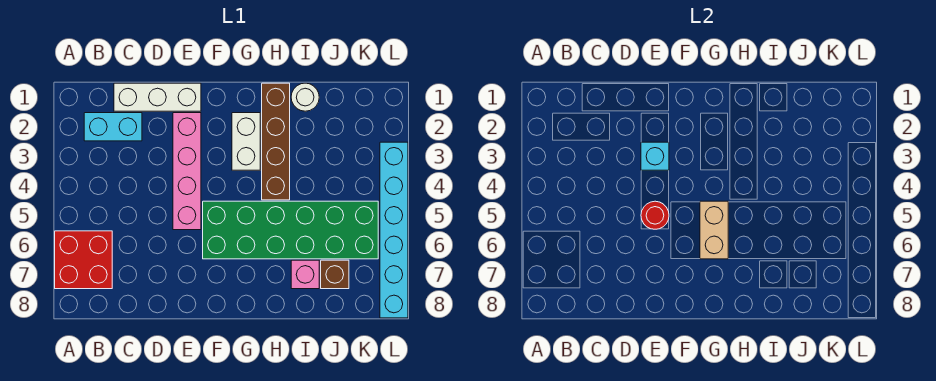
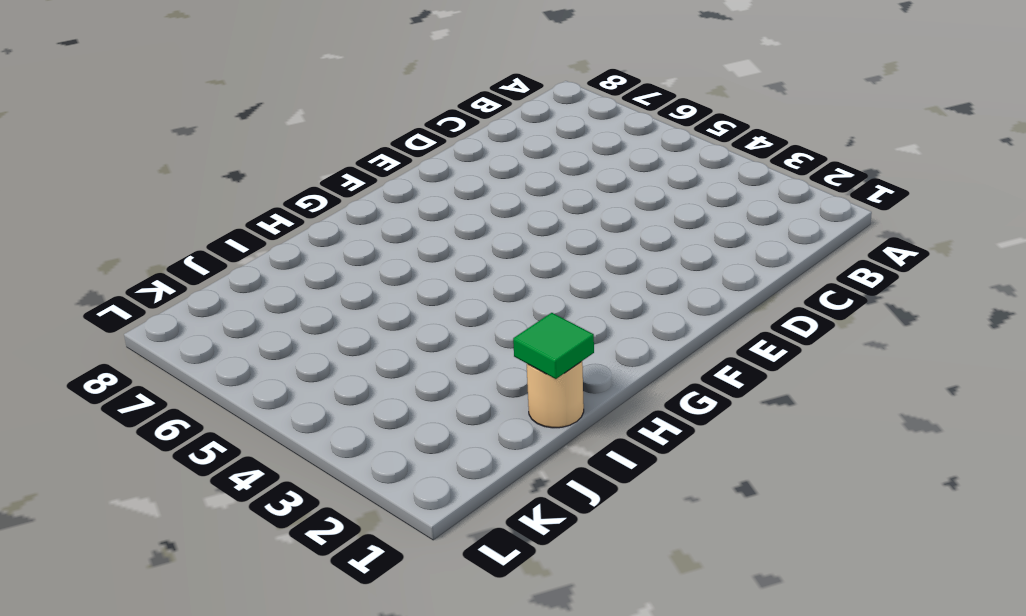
tan 1x1 round brick [527,361,584,428] -> white 1x1 round brick [291,83,319,111]
green 1x1 tile [513,313,594,379] -> none
none -> red 2x2 brick [55,231,112,289]
none -> cyan 1x2 brick [84,113,142,141]
none -> white 1x3 brick [114,83,201,111]

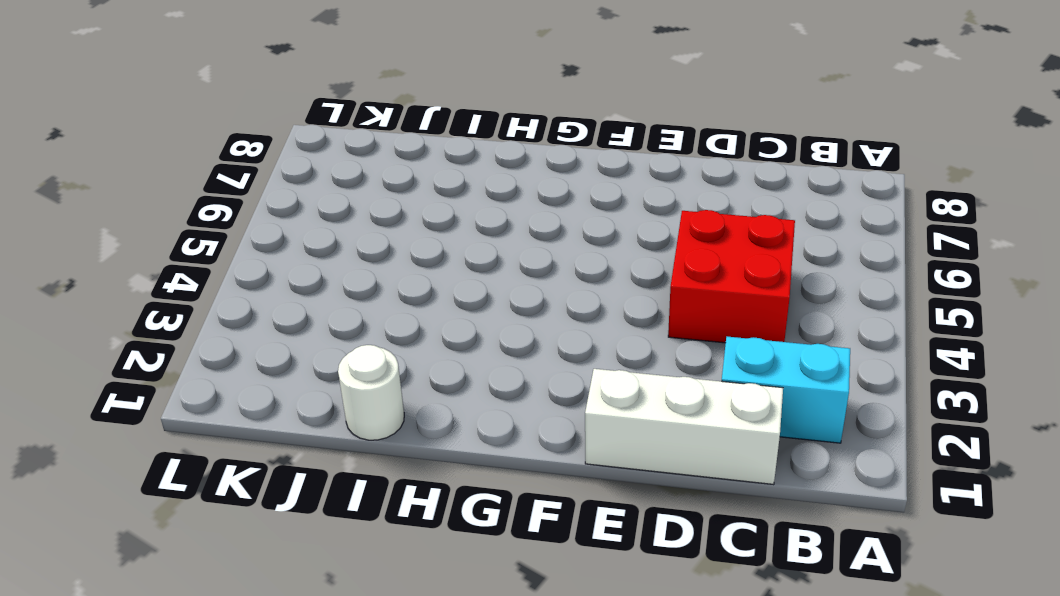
red 2x2 brick [668,210,795,343] -> red 2x2 brick moved to [55,231,112,289]
none -> pink 1x4 brick [173,113,201,230]
none -> green 2x6 brick [203,201,378,259]
none -> white 1x2 brick [232,113,260,170]

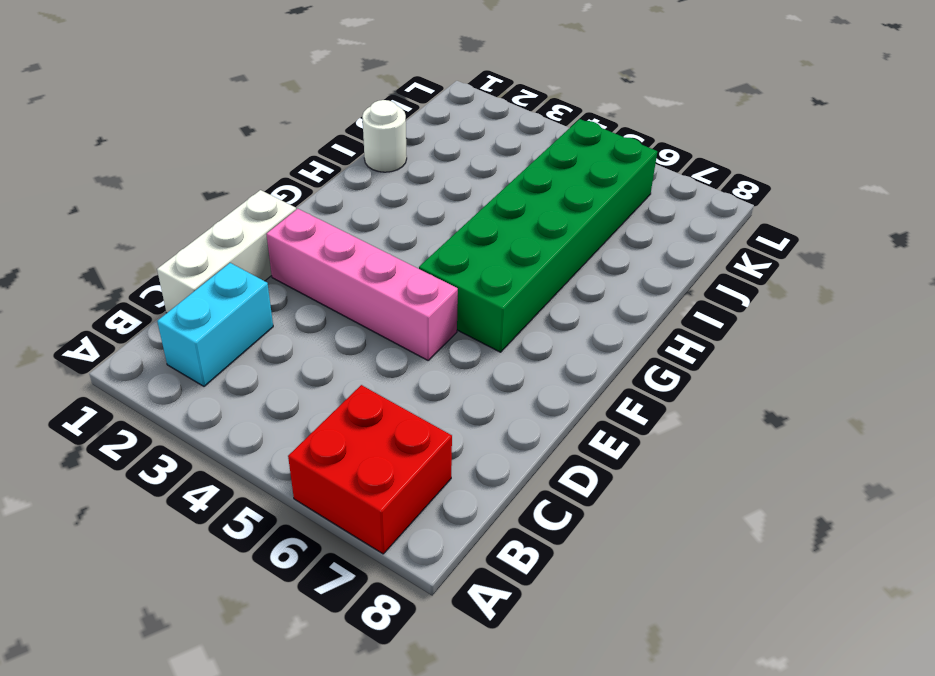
none -> white 1x2 brick [232,113,260,170]
none -> brown 1x4 brick [262,83,290,200]
none -> pink 1x1 brick [291,260,319,289]

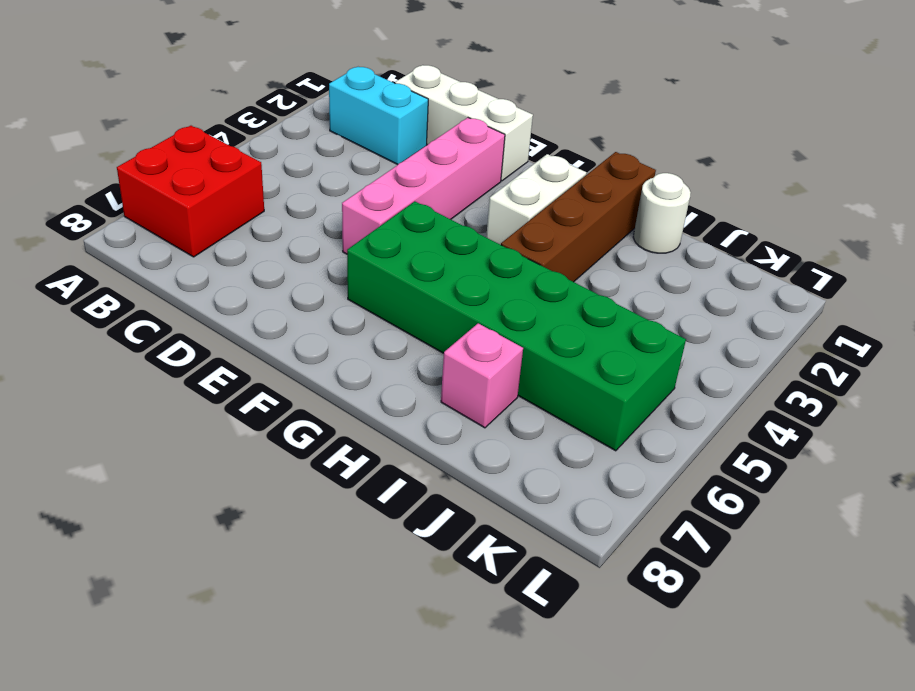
none -> brown 1x1 brick [321,260,349,289]
none -> cyan 1x6 brick [380,142,408,318]
none -> cyan 1x1 brick [641,142,669,170]

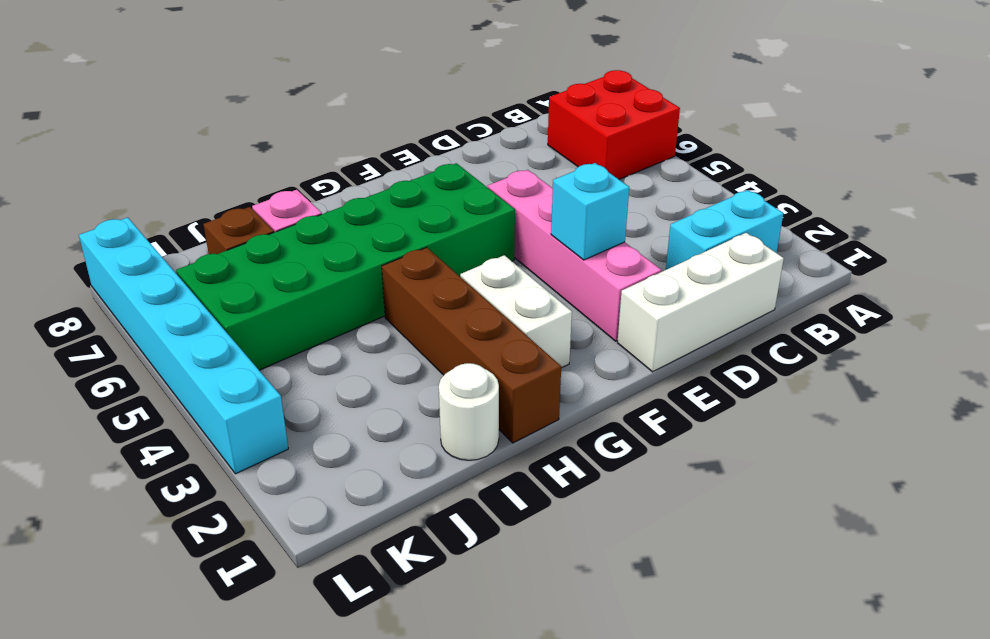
none -> red 1x1 round brick [641,201,669,229]
none -> tan 1x2 brick [700,201,728,259]

